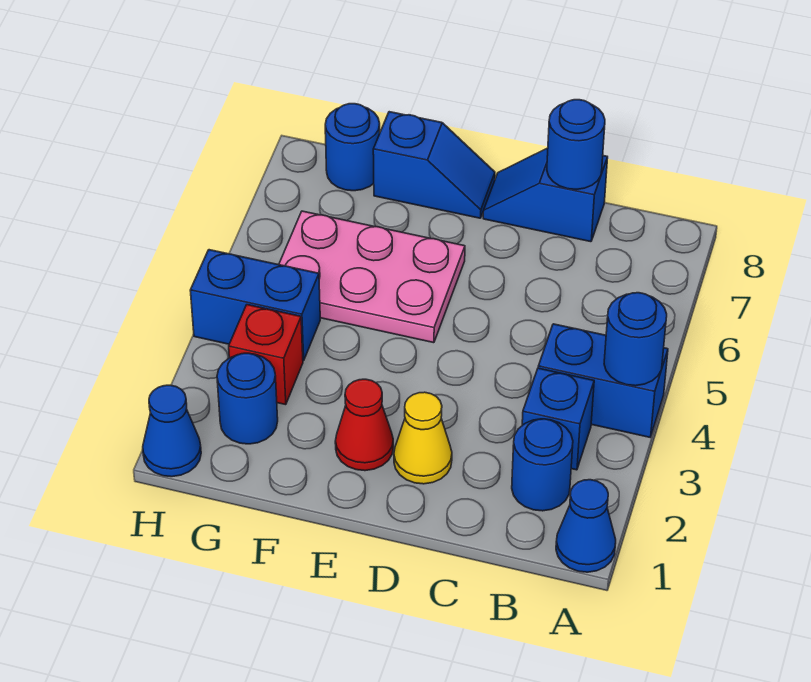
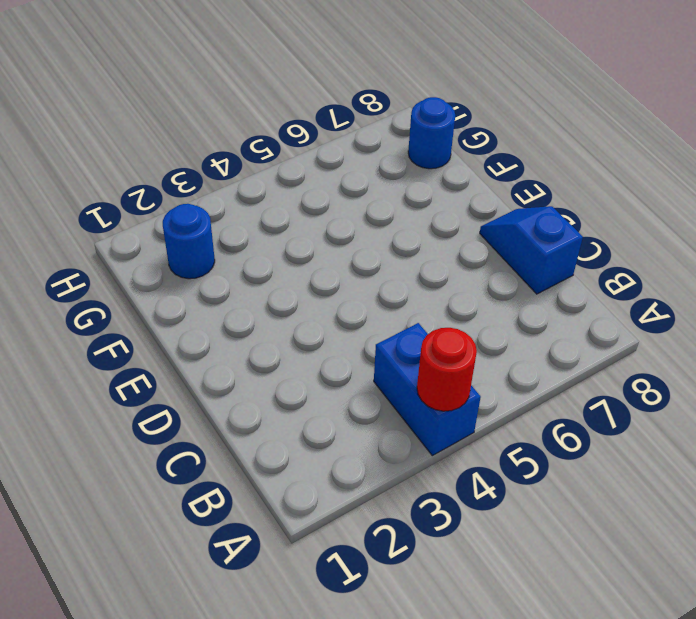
red 1x1 round brick [417,328,477,411] -> blue 1x1 round brick [604,293,667,386]
none -> blue 1x1 cone [556,480,616,572]
none -> blue 1x1 round brick [512,419,573,511]
none -> blue 1x1 brick [522,368,594,470]

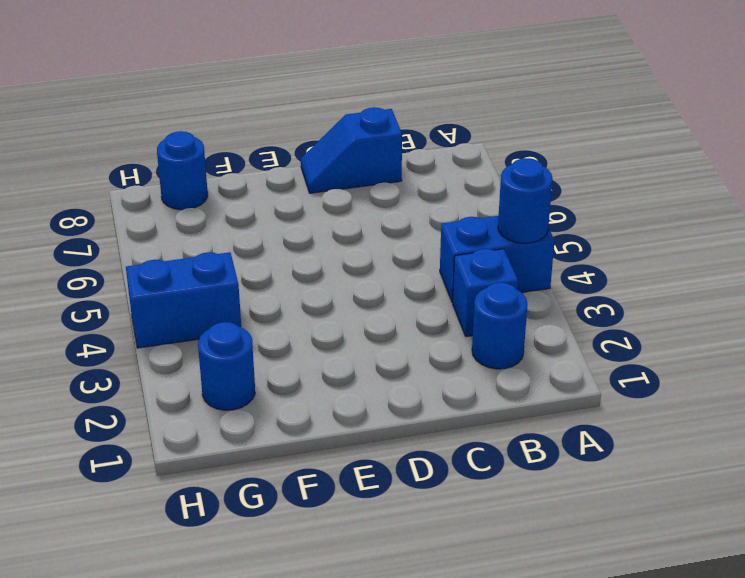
none -> blue 1x1 cone [556,480,616,572]
none -> yellow 1x1 cone [394,392,452,484]
none -> red 1x1 cone [335,379,393,471]

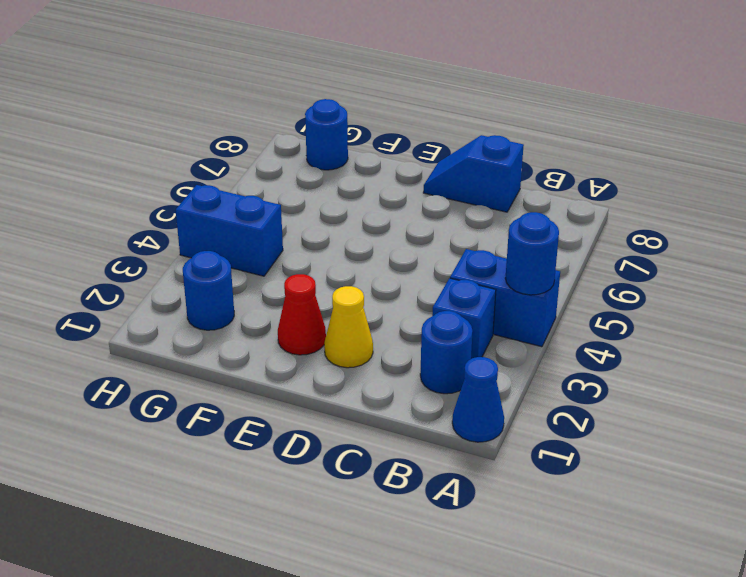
none -> pink 2x3 plate [279,211,465,343]
none -> blue 1x2 slope [373,112,495,218]
none -> red 1x1 brick [229,305,303,405]

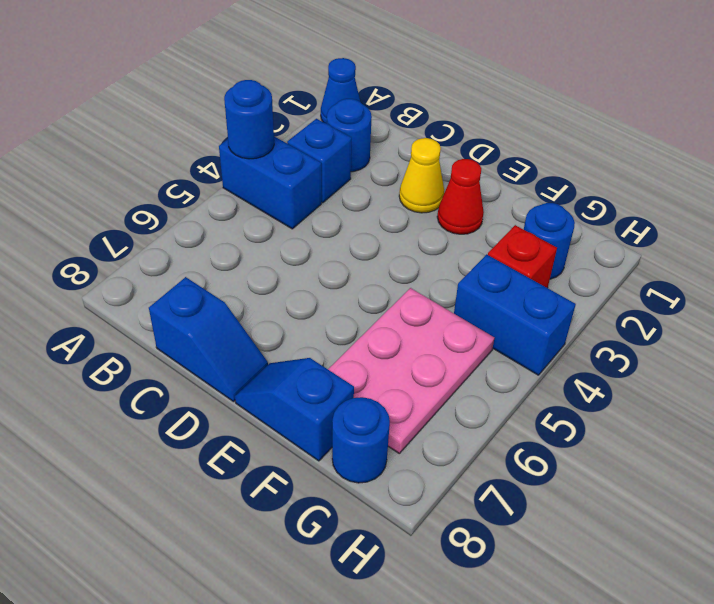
pink 2x3 plate [328,288,494,453] -> pink 2x3 plate turned to [279,211,465,343]
none -> blue 1x1 cone [143,385,201,477]
none -> blue 1x1 round brick [547,100,605,189]

